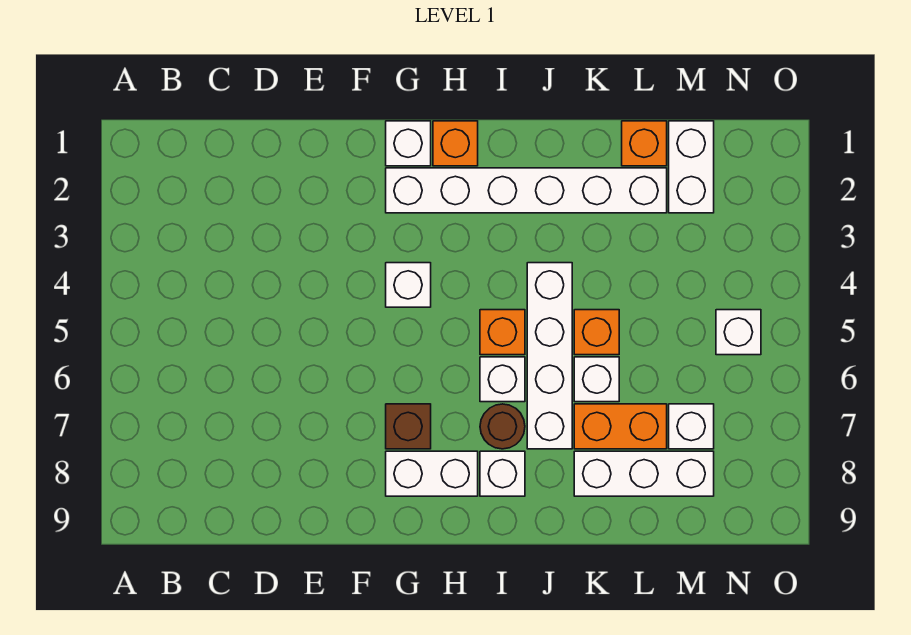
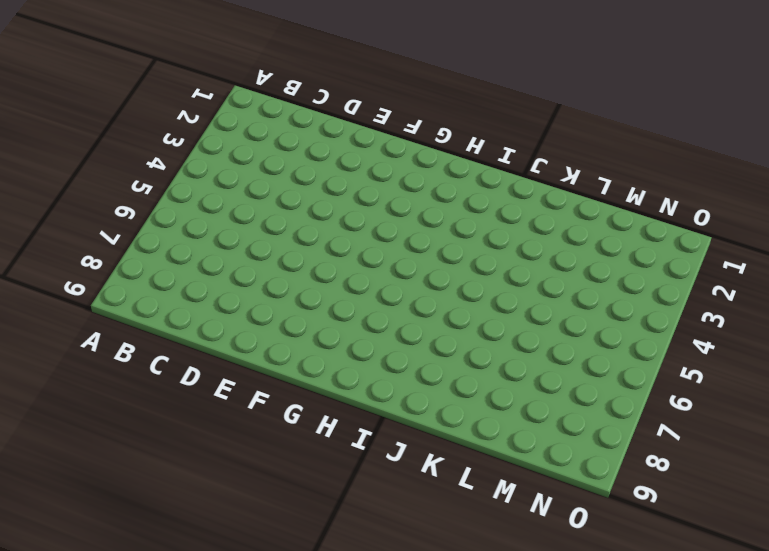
none -> white 1x1 brick [386,121,431,166]
none -> white 1x6 brick [386,168,667,213]
none -> white 1x1 brick [386,263,431,307]

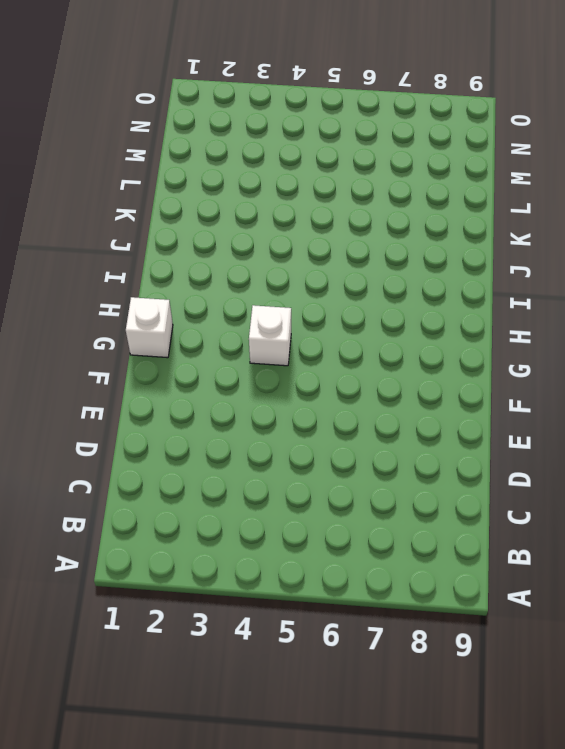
none -> white 1x6 brick [386,168,667,213]
none -> brown 1x1 brick [386,404,431,449]
none -> white 1x2 brick [386,451,478,496]

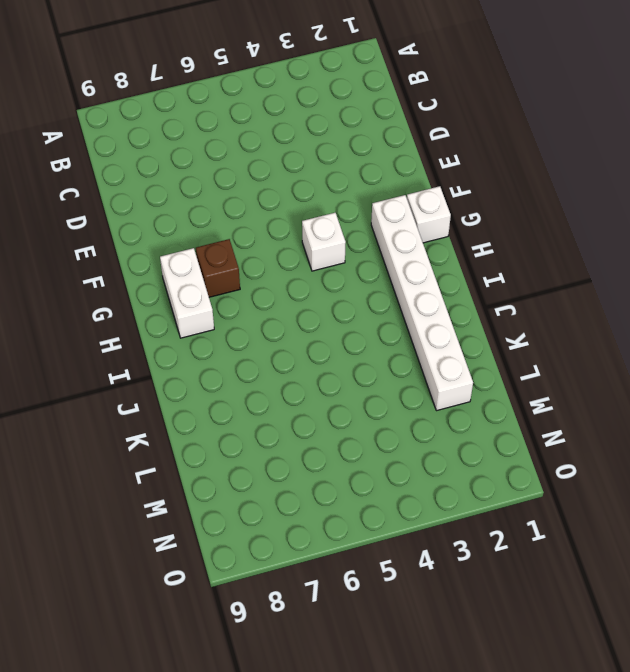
none -> orange 1x1 brick [433,121,478,166]
none -> orange 1x1 brick [480,310,525,355]
none -> white 1x1 brick [480,357,525,402]

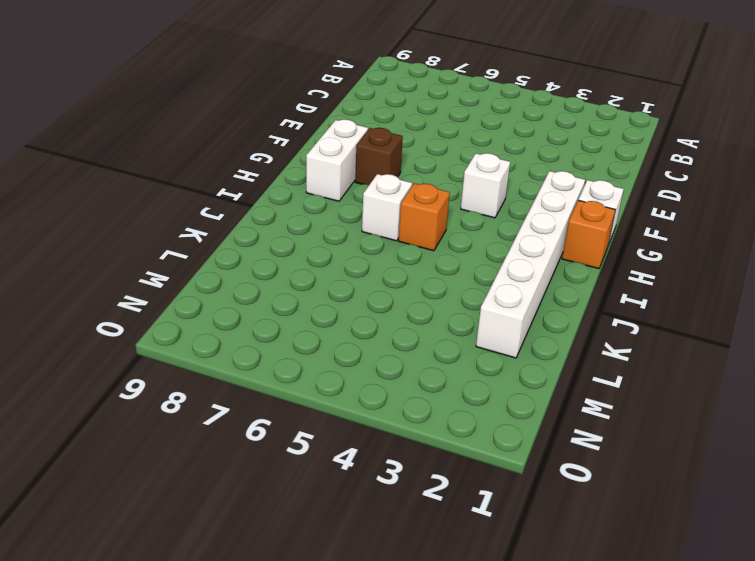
none -> brown 1x1 round brick [480,404,525,449]
none -> white 1x1 brick [480,451,525,496]
none -> white 1x4 brick [527,263,572,449]

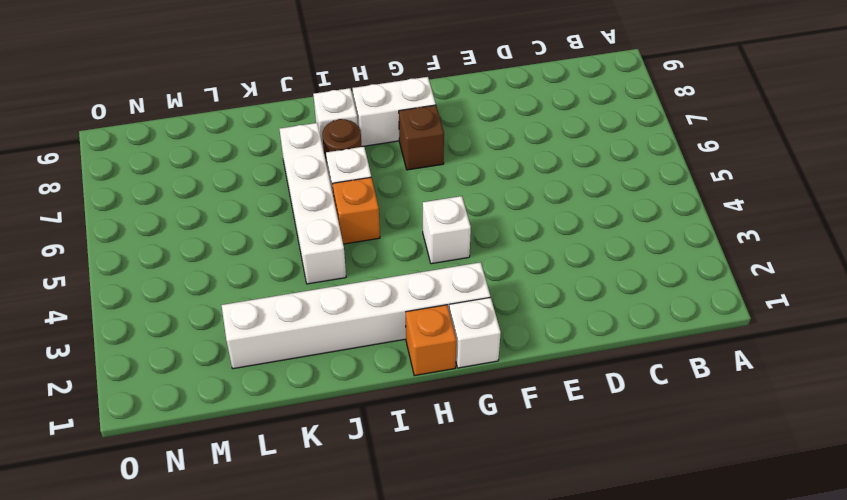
none -> orange 1x1 brick [574,310,619,355]
none -> white 1x1 brick [574,357,619,402]
none -> orange 1x2 brick [574,404,667,449]

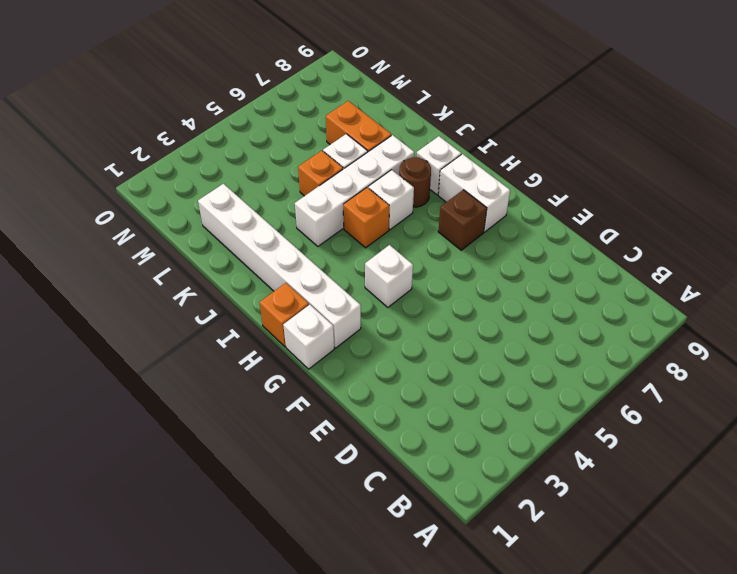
none -> white 1x3 brick [574,451,714,496]
none -> orange 1x1 brick [622,121,667,166]
none -> white 1x2 brick [669,121,714,213]

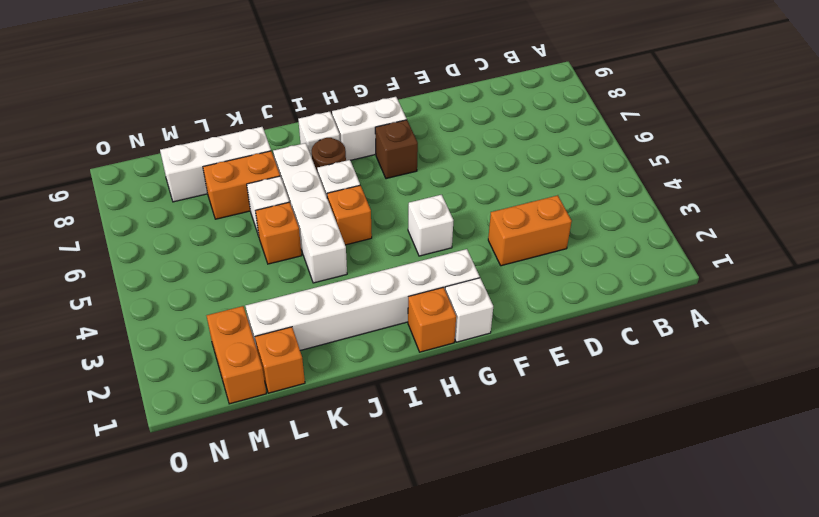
orange 1x2 brick [488,195,572,266] -> none
orange 1x2 brick [207,306,266,404] -> white 1x2 brick [669,121,714,213]
none -> white 1x1 brick [669,404,714,449]
none -> white 1x1 brick [716,310,761,355]

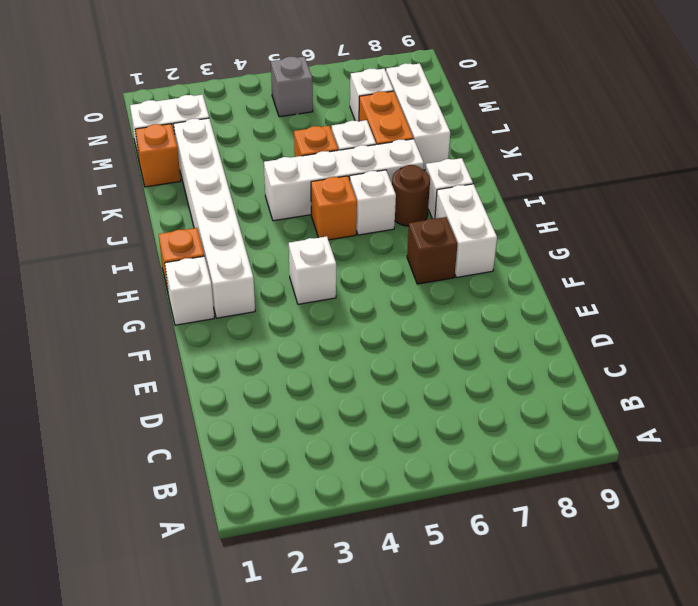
grey 1x1 brick [271,57,313,117] -> white 1x1 brick [716,310,761,355]

